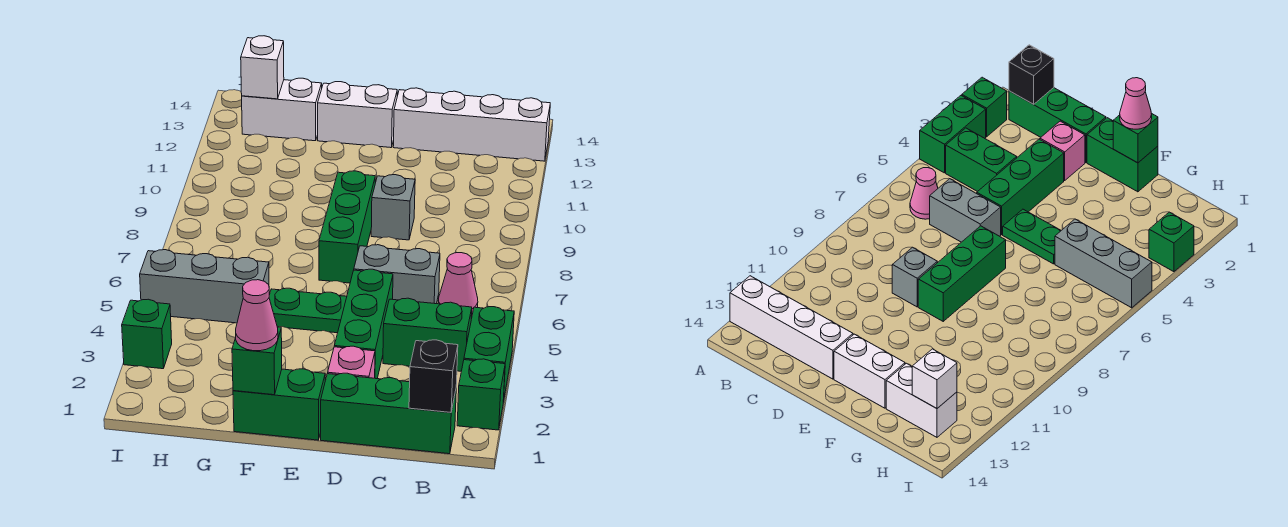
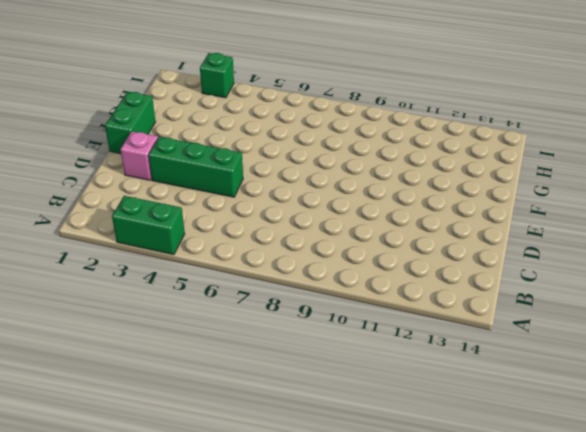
none -> green 1x1 brick [457,359,505,430]
none -> white 1x4 brick [393,88,550,161]
none -> green 1x3 brick [321,373,456,454]

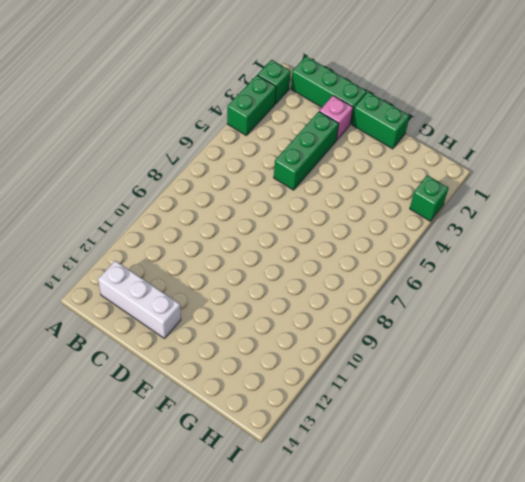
white 1x3 brick [98,261,181,338] -> white 1x4 brick [393,88,550,161]
none -> green 1x2 brick [383,298,472,371]
none -> pink 1x1 cone [438,253,478,316]
none -> grey 1x2 brick [354,245,440,304]

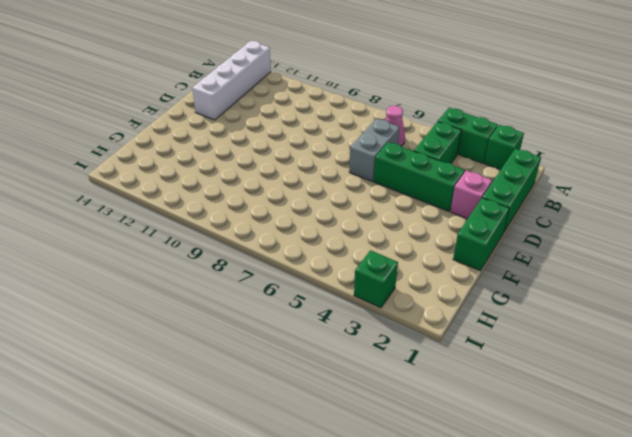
none -> grey 1x1 brick [371,175,415,240]
none -> green 1x2 plate [269,288,347,333]
none -> green 1x3 brick [319,171,375,283]

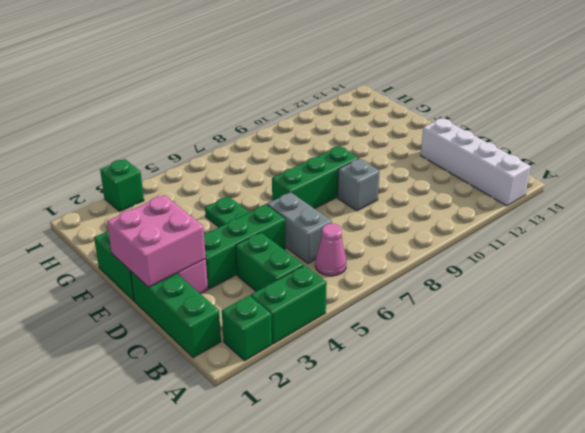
pink 2x2 brick [107,195,206,287] -> none
none -> white 1x2 brick [318,82,397,148]
none -> grey 1x3 brick [140,250,269,323]
none -> white 1x2 brick [242,78,322,141]

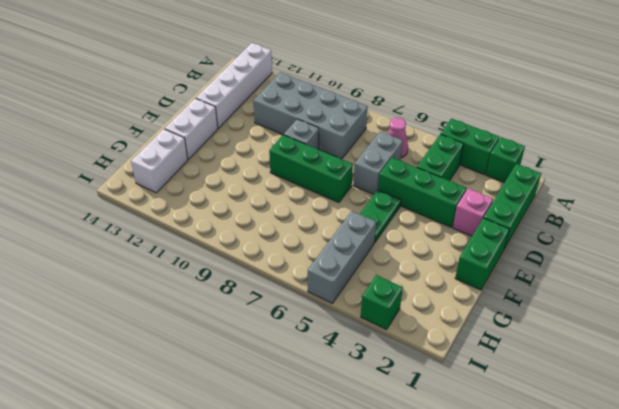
grey 2x4 brick [253,72,368,159] -> none
none -> black 1x1 brick [409,340,458,412]
none -> green 1x1 brick [232,327,282,395]
none -> white 1x1 brick [241,36,284,99]

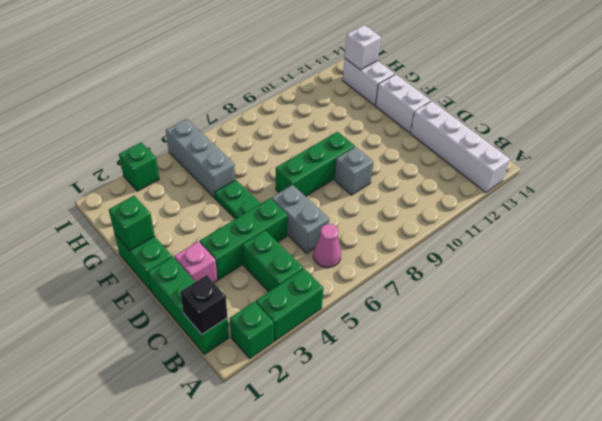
none -> pink 1x1 cone [236,280,278,351]

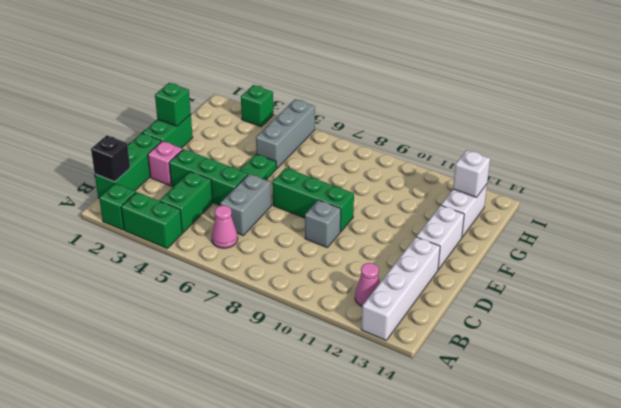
pink 1x1 cone [355,263,380,306] -> pink 1x1 cone moved to [236,280,278,351]

